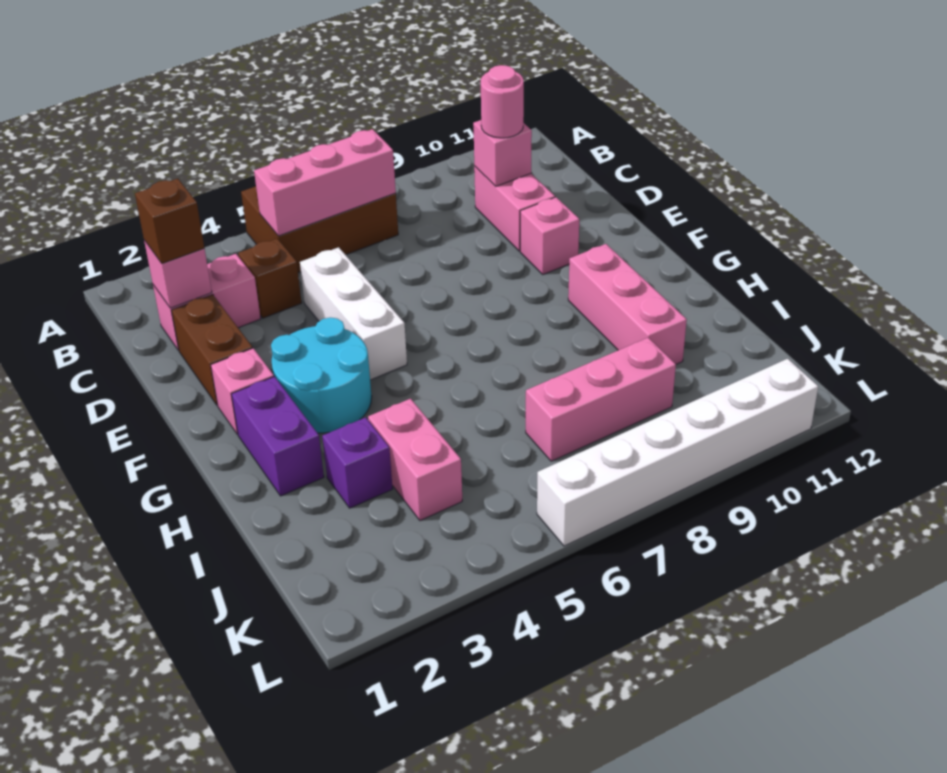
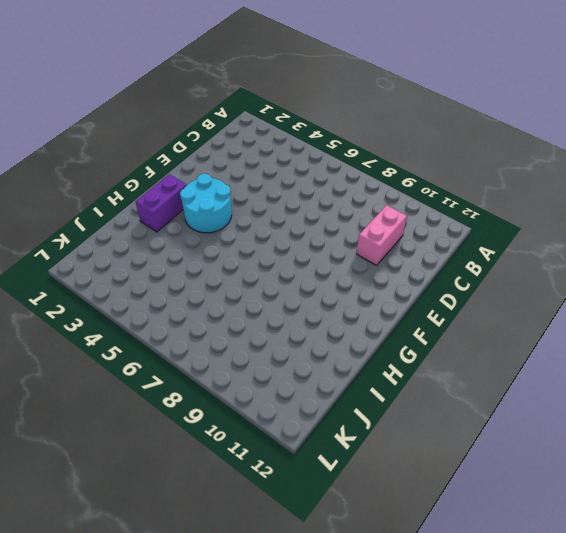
none -> brown 2x3 brick [241,187,398,273]
none -> pink 1x2 brick [153,254,261,351]
none -> brown 1x1 brick [238,238,302,318]

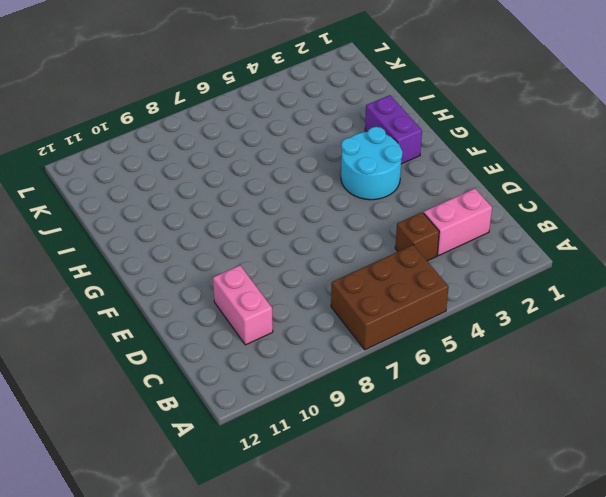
none -> brown 1x2 brick [171,295,252,405]
none -> white 1x3 brick [300,247,407,380]
none -> pink 1x1 brick [520,197,579,274]

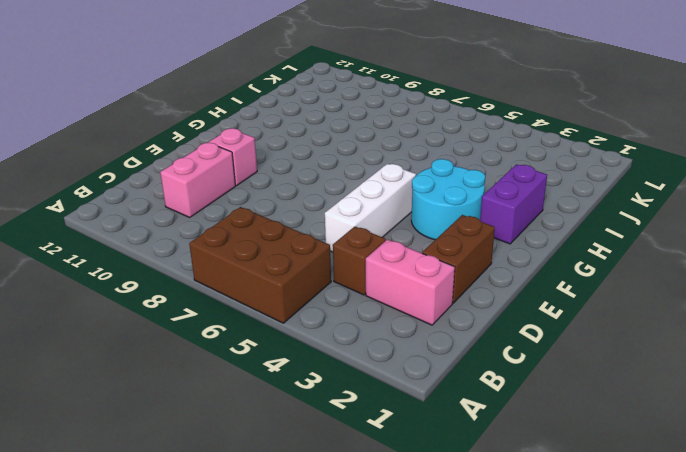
none -> pink 1x1 brick [211,348,274,434]
none -> pink 1x3 brick [568,244,687,364]
none -> purple 1x1 brick [322,417,393,508]

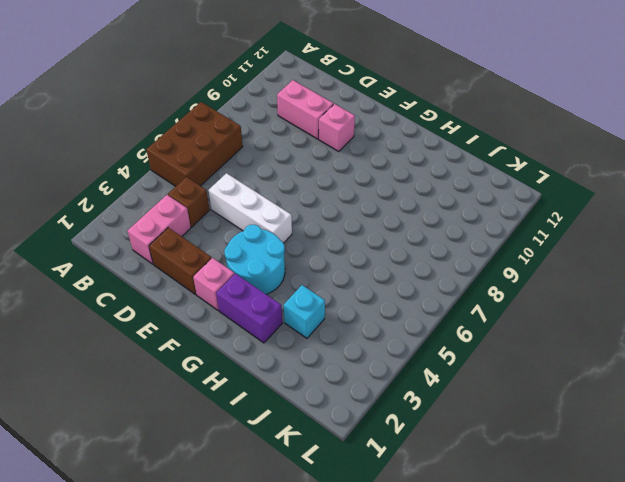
cyan 1x1 brick [284,285,325,338] -> purple 1x1 brick [322,417,393,508]
none -> pink 1x3 brick [568,244,687,364]
none -> pink 1x2 brick [368,399,462,521]
none -> pink 1x3 brick [526,338,676,461]

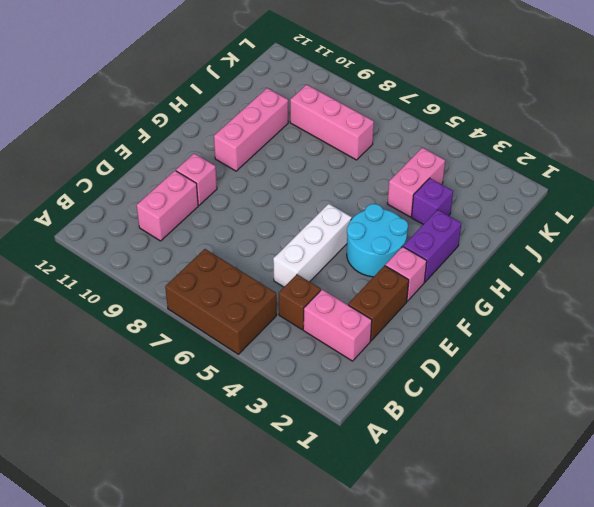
none -> white 1x6 brick [537,359,818,546]
none -> pink 1x3 brick [254,129,396,236]
none -> pink 1x1 brick [144,240,212,308]

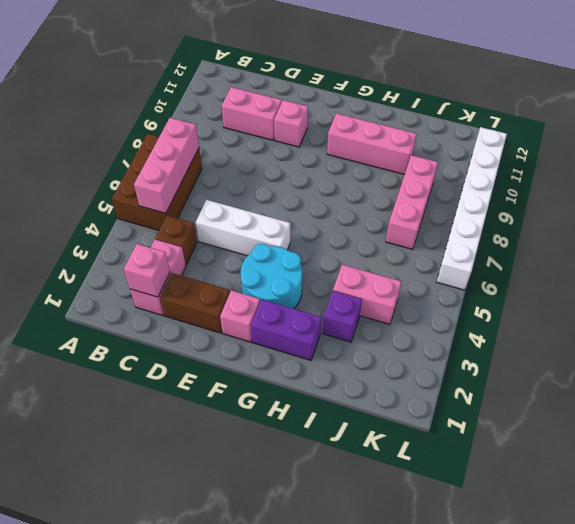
none -> pink 1x1 brick [473,120,532,186]
none -> brown 1x1 brick [135,179,204,263]
none -> pink 1x1 round brick [481,65,524,138]

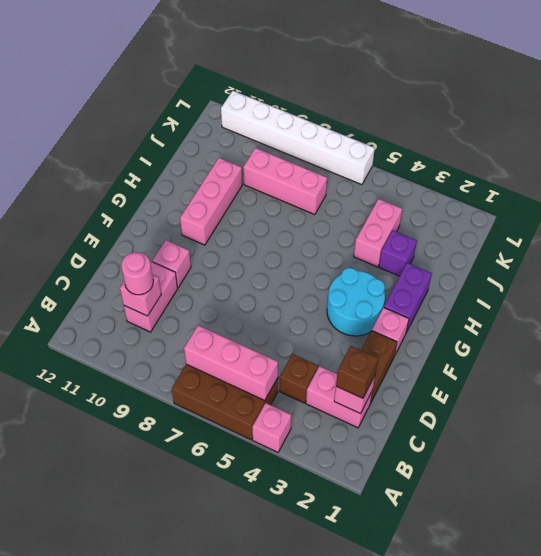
pink 1x1 brick [252,403,291,452] -> none
none -> white 1x3 brick [300,247,407,380]

